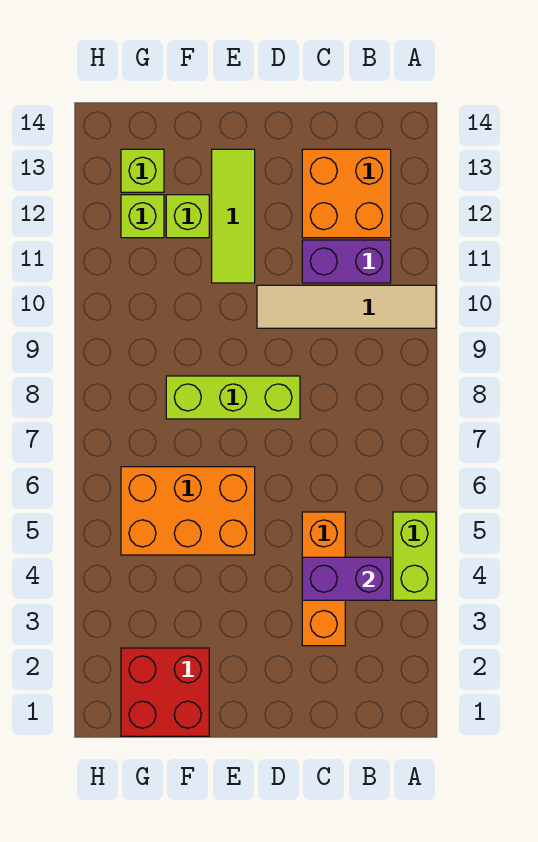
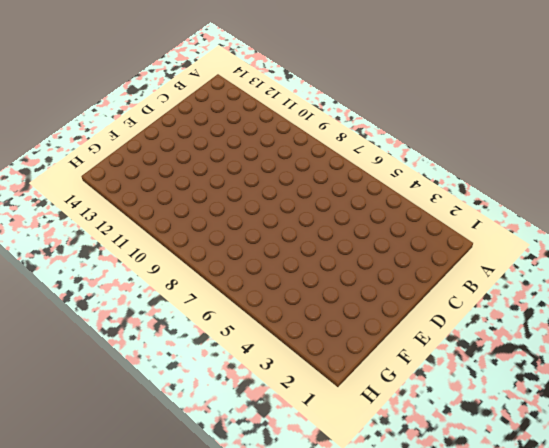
none -> lime 1x2 brick [393,512,436,600]
none -> tan 1x4 tile [257,285,436,328]
none -> purple 1x2 brick [302,240,391,283]

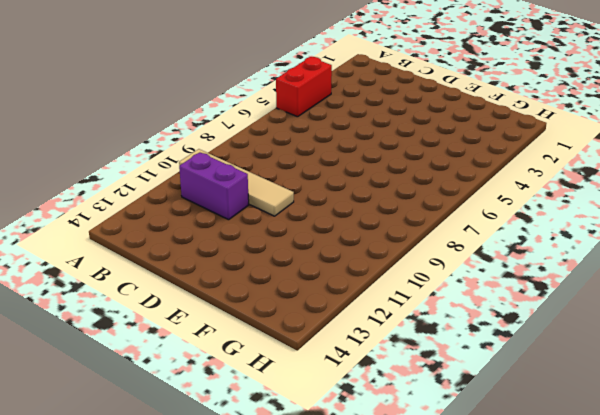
red 1x2 brick [276,57,332,117] -> lime 1x2 brick [393,512,436,600]
none -> orange 2x2 brick [302,149,391,238]
none -> orange 1x3 brick [302,512,345,646]
none -> lime 1x3 brick [166,376,300,419]

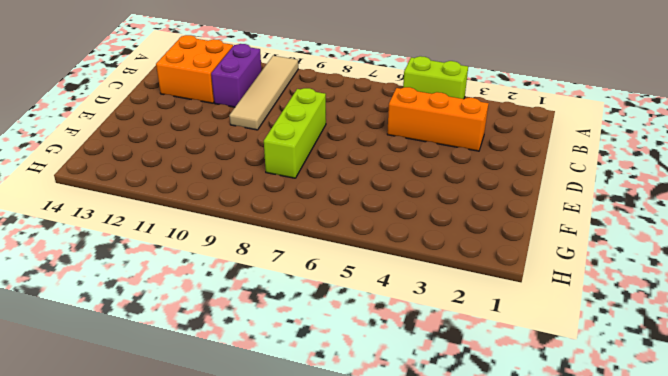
none -> orange 2x3 brick [121,467,255,555]
none -> lime 1x3 tile [212,149,255,283]
none -> red 2x2 brick [121,648,209,736]

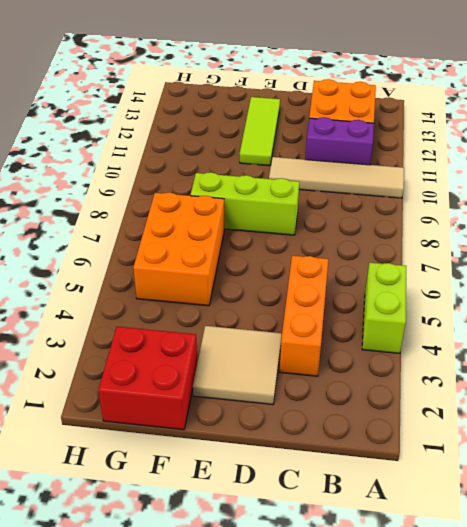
tan 2x2 tile [193,326,282,405] -> none
orange 2x3 brick [133,193,225,306] -> orange 2x3 brick turned to [121,467,255,555]
none -> lime 1x1 brick [166,195,209,238]
none -> lime 1x1 brick [121,195,164,238]
none -> lime 1x1 brick [121,149,164,192]

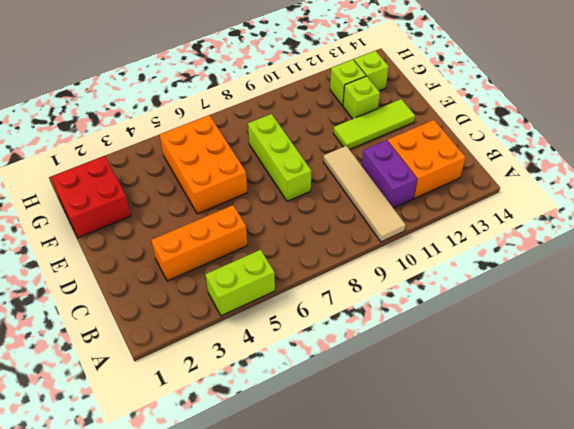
none -> purple 1x2 brick [302,557,391,600]

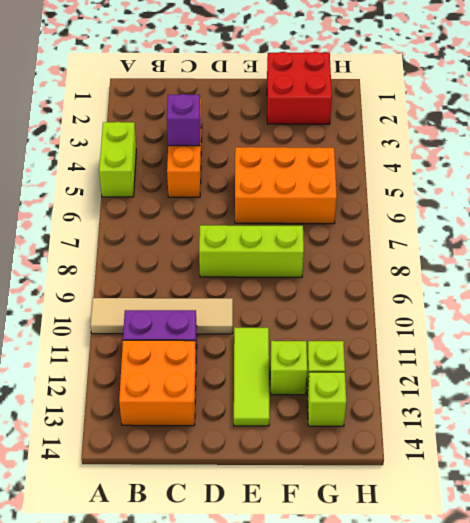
purple 1x1 brick [167,94,201,146] -> purple 1x2 brick [302,557,391,600]

